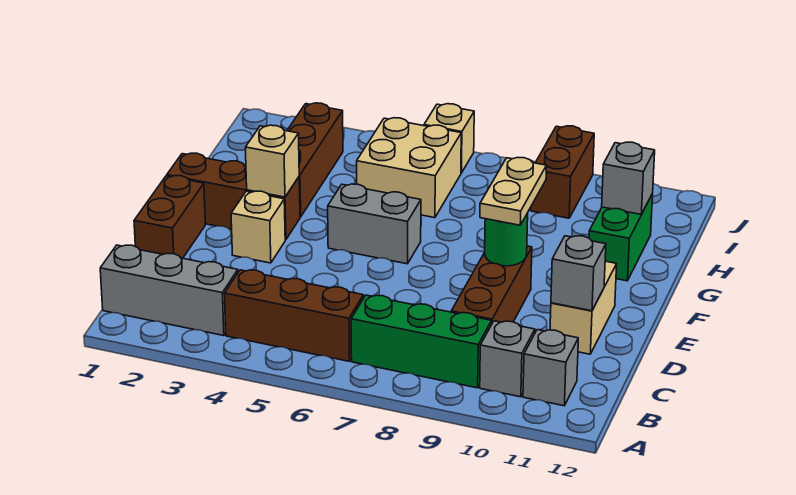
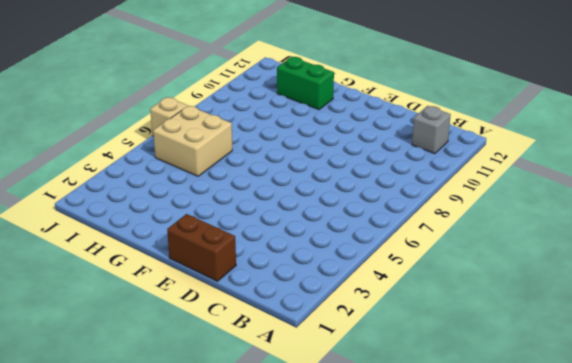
none -> grey 1x3 brick [100,245,238,336]
none -> brown 1x3 brick [224,270,363,361]
none -> green 1x3 brick [351,295,492,388]

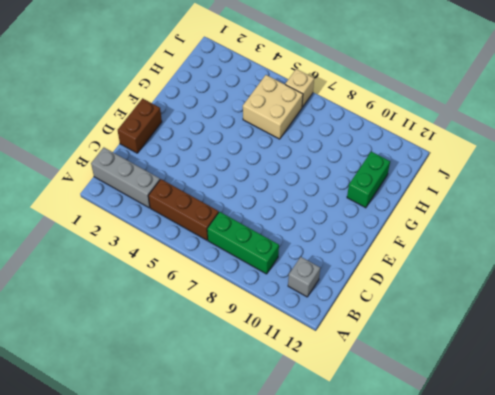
none -> grey 1x1 brick [480,321,535,397]
none -> brown 1x3 brick [451,246,532,323]
none -> tan 1x2 brick [550,261,617,354]

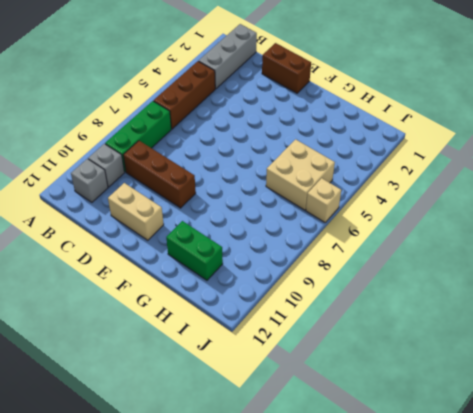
none -> tan 1x1 brick [231,191,285,263]
none -> brown 1x3 brick [167,153,300,240]
none -> grey 1x2 brick [328,184,421,264]

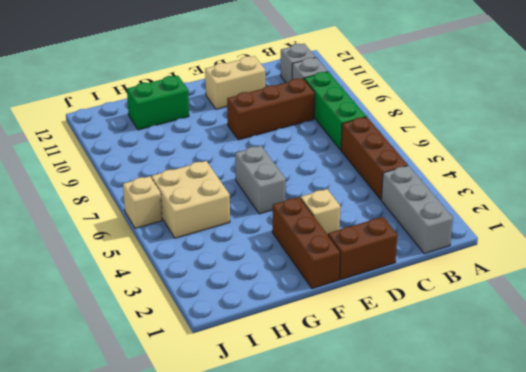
none -> brown 1x3 brick [287,103,343,217]
none -> brown 1x2 brick [531,126,594,218]
none -> grey 1x1 brick [551,236,606,311]

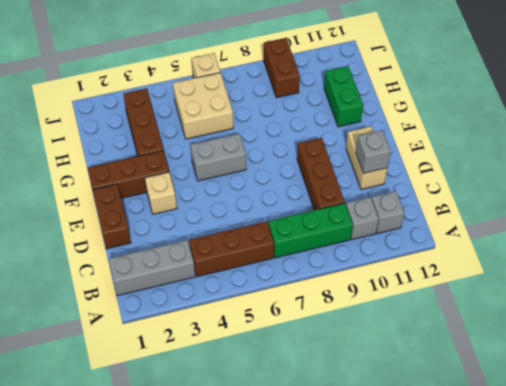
none -> green 1x1 round brick [485,213,528,266]
none -> tan 1x1 brick [245,125,299,197]
none -> grey 1x1 brick [602,142,655,214]

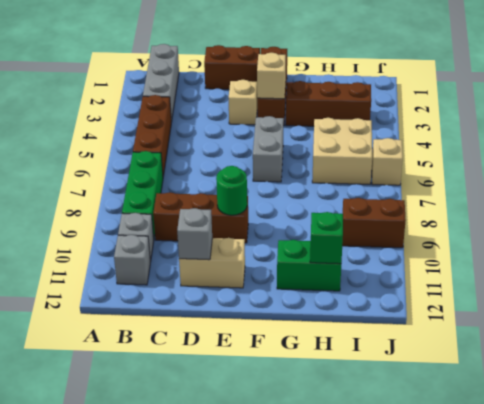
green 1x1 brick [310,212,343,264] -> grey 1x1 brick [602,142,655,214]
none -> tan 1x2 plate [480,157,546,225]

